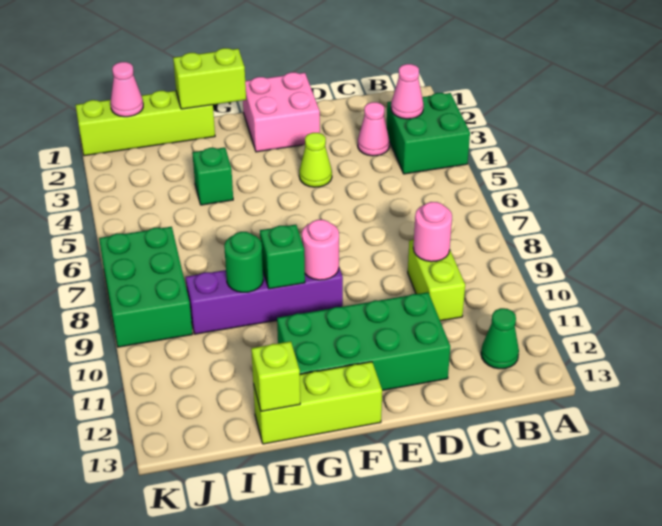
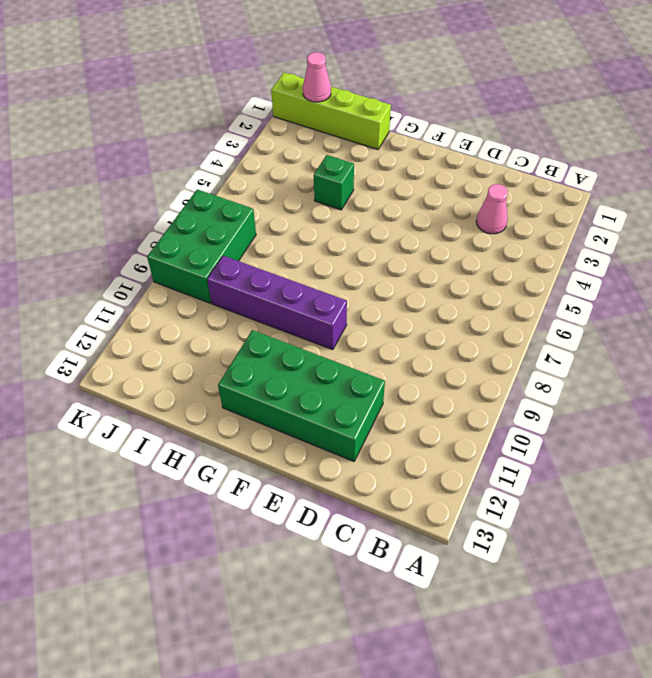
none -> green 2x2 brick [387,93,470,174]
none -> green 1x1 cone [481,308,519,369]
none -> lime 1x2 brick [408,240,465,321]

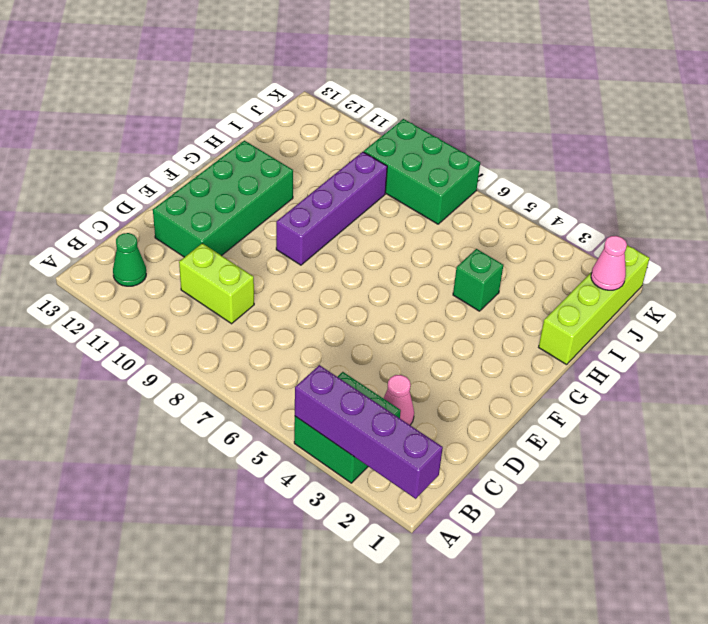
purple 1x4 brick [295,365,443,499] -> none
none -> pink 2x2 brick [243,72,320,152]
none -> lime 1x1 cone [299,133,332,187]
none -> lime 1x3 brick [253,362,382,444]

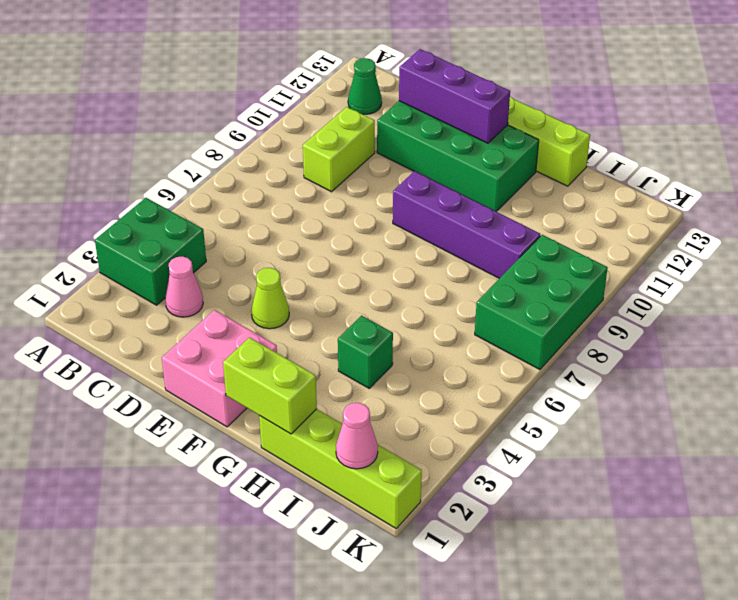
purple 1x3 brick [399,49,510,143] -> none
none -> pink 1x1 cone [391,64,424,119]
none -> pink 1x1 round brick [413,202,452,262]
none -> pink 1x1 round brick [302,220,339,280]

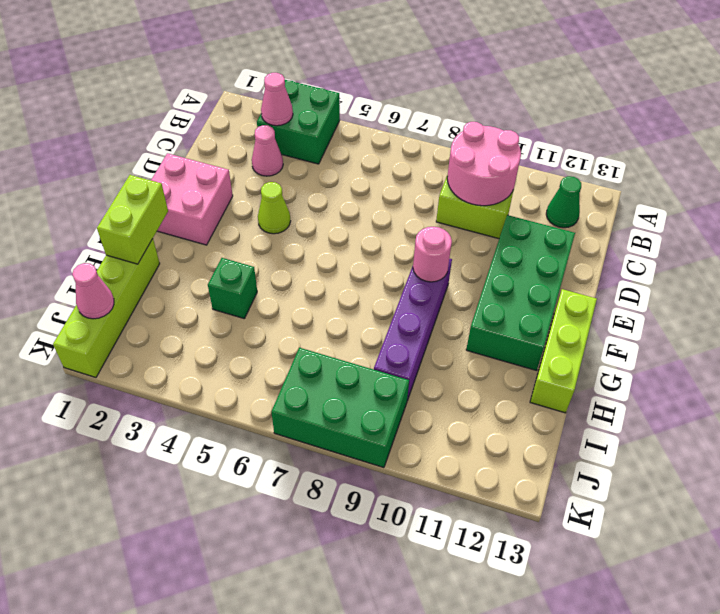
pink 2x2 round brick [447,122,521,206] -> pink 1x1 round brick [413,202,452,262]
none -> green 1x1 brick [260,225,305,289]
none -> green 1x1 round brick [224,232,263,292]
none -> lime 1x1 brick [251,341,300,411]

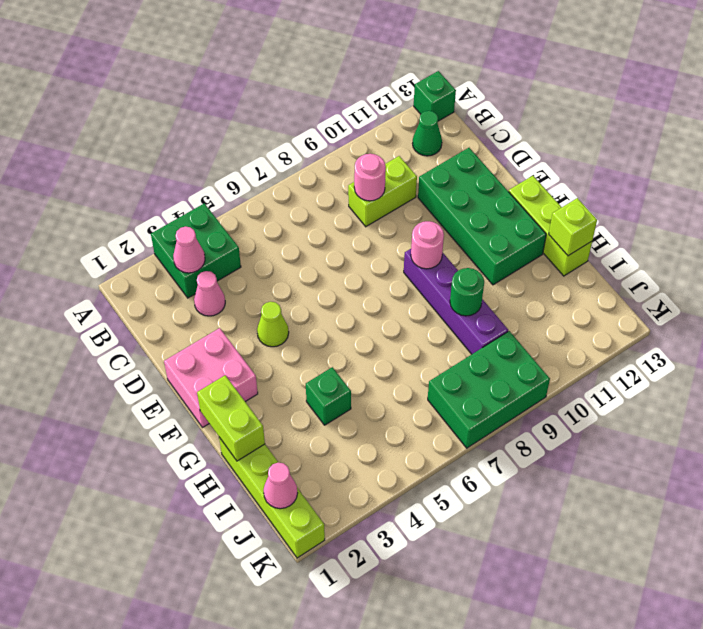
green 1x1 brick [414,71,456,121] -> green 1x1 brick moved to [260,225,305,289]

